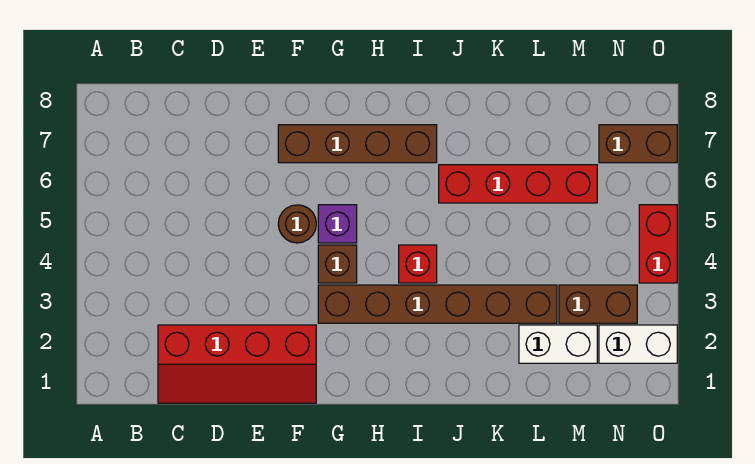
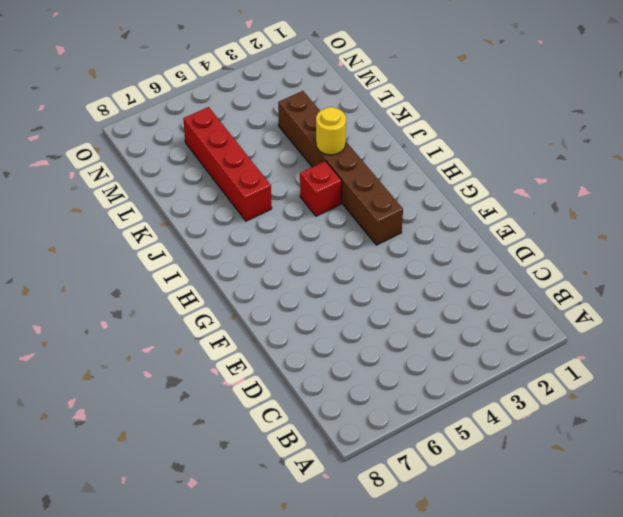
yellow 1x1 round brick [316,107,346,155] -> none
none -> red 2x4 slope [158,325,316,403]
none -> brown 1x1 round brick [278,205,316,243]
none -> brown 1x4 brick [278,125,437,163]

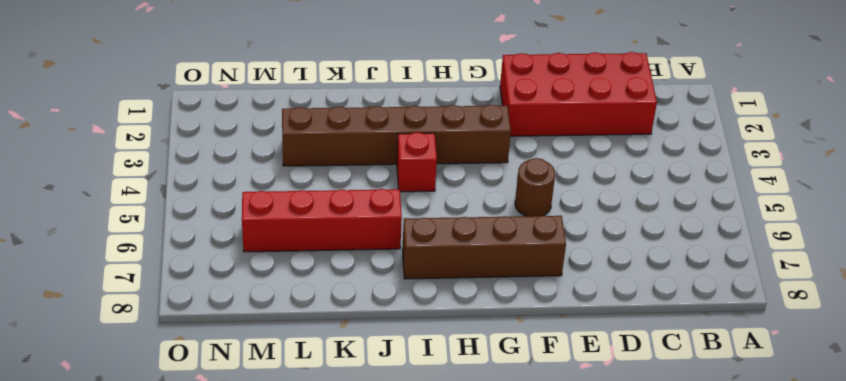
red 2x4 brick [500,52,657,136] -> red 2x4 slope [158,325,316,403]
none -> brown 1x1 brick [318,245,357,283]
none -> purple 1x1 brick [318,205,357,243]
none -> white 1x2 brick [519,325,597,363]

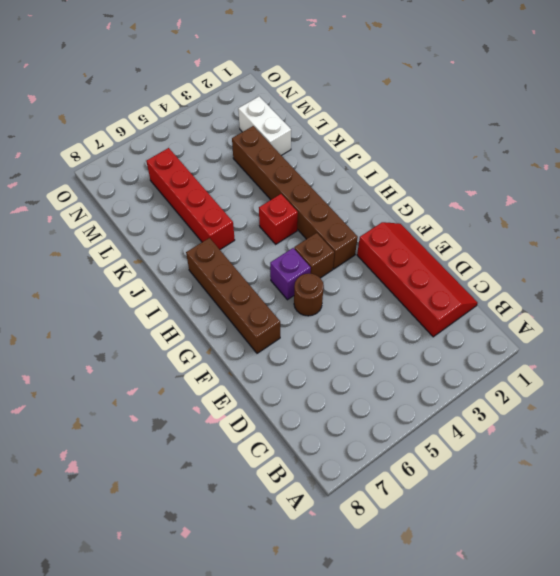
none -> brown 1x2 brick [559,285,637,323]
none -> white 1x2 brick [599,325,677,363]
none -> brown 1x2 brick [599,125,677,163]

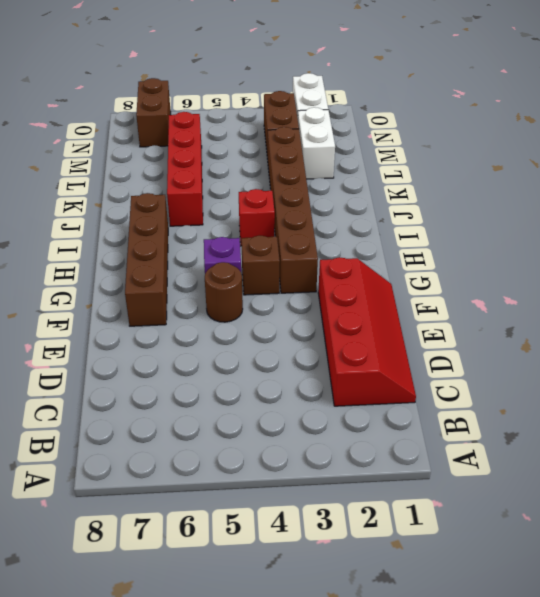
none -> red 1x2 brick [639,205,677,283]

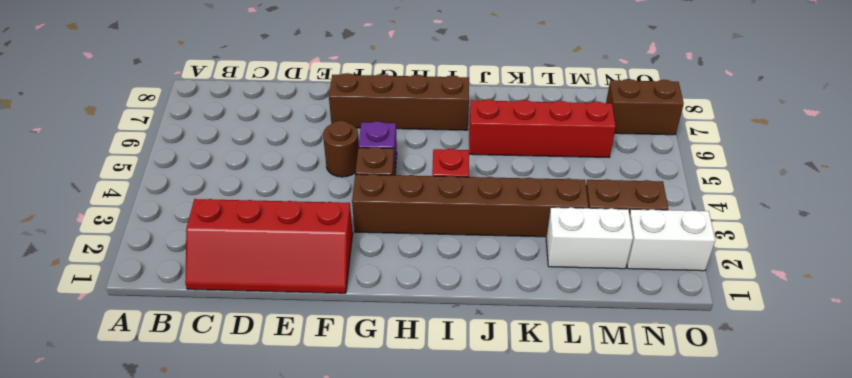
none -> red 1x2 brick [639,205,677,283]

